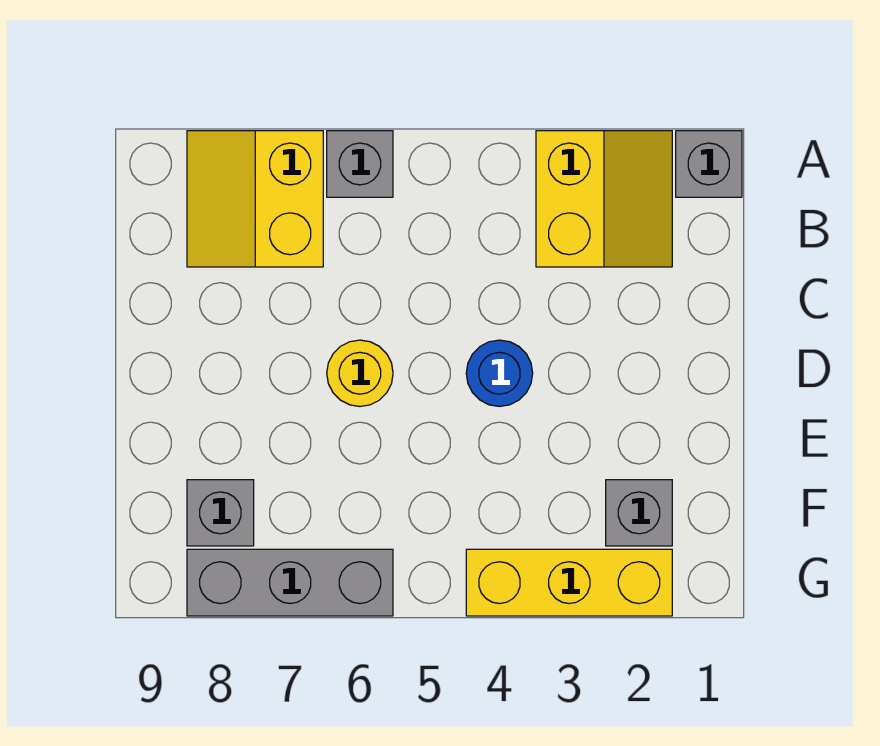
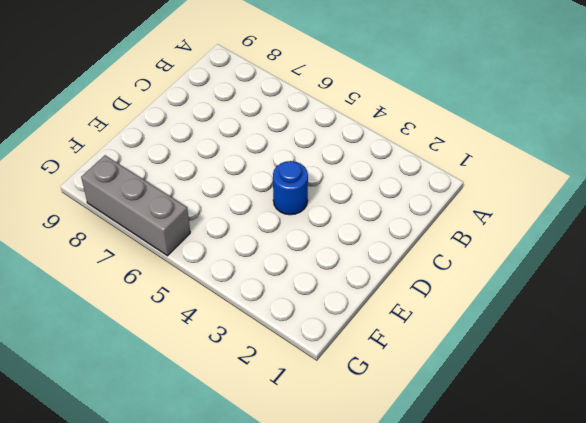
none -> grey 1x1 brick [676,131,742,197]
none -> yellow 2x2 slope [536,131,672,267]

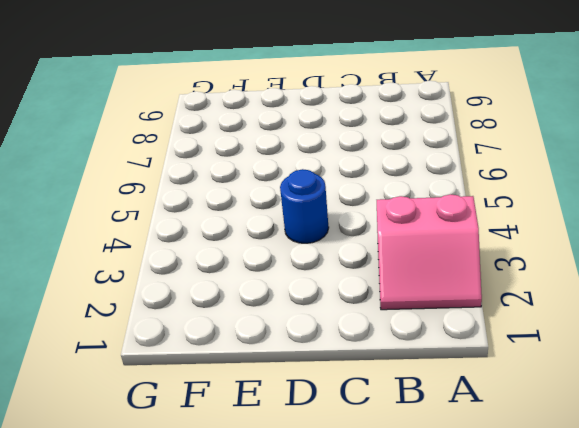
pink 2x2 slope [377,194,482,310] -> yellow 2x2 slope [536,131,672,267]
none -> grey 1x1 brick [676,131,742,197]
none -> grey 1x1 brick [327,131,393,197]

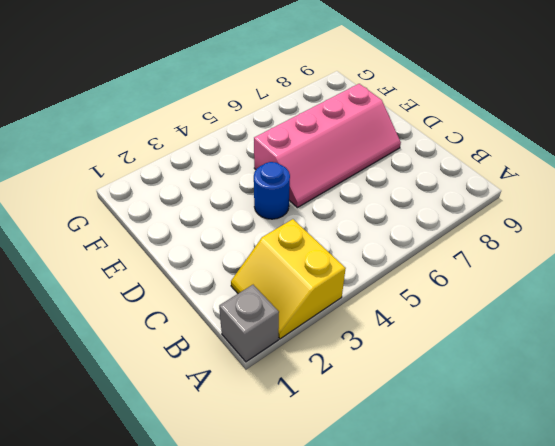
pink 2x4 slope [254,84,401,208] -> yellow 1x1 round brick [327,340,393,406]
none -> grey 1x1 brick [327,131,393,197]
none -> yellow 2x2 slope [187,131,323,267]

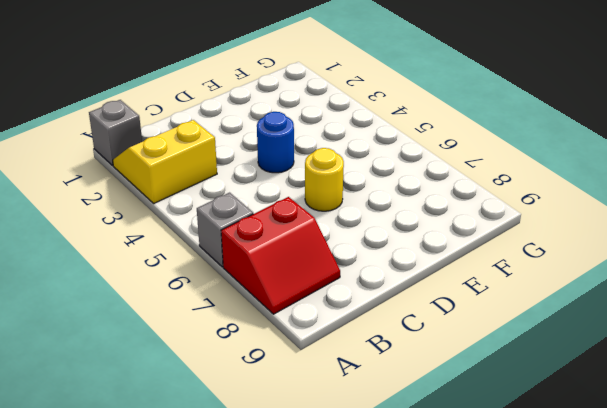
red 2x2 slope [221,197,340,314] -> yellow 2x2 slope [187,131,323,267]
none -> grey 1x1 brick [606,480,672,546]
none -> grey 1x1 brick [187,480,254,546]

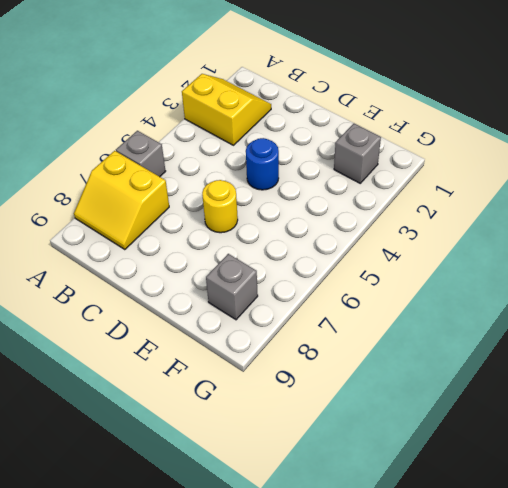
none -> grey 1x1 brick [676,131,742,197]
none -> yellow 1x3 brick [466,549,672,616]

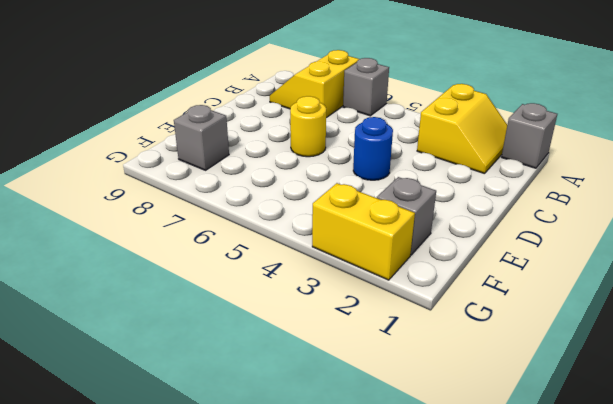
yellow 1x2 brick [312,183,415,280] -> yellow 1x3 brick [466,549,672,616]
none -> grey 1x3 brick [187,549,393,616]

